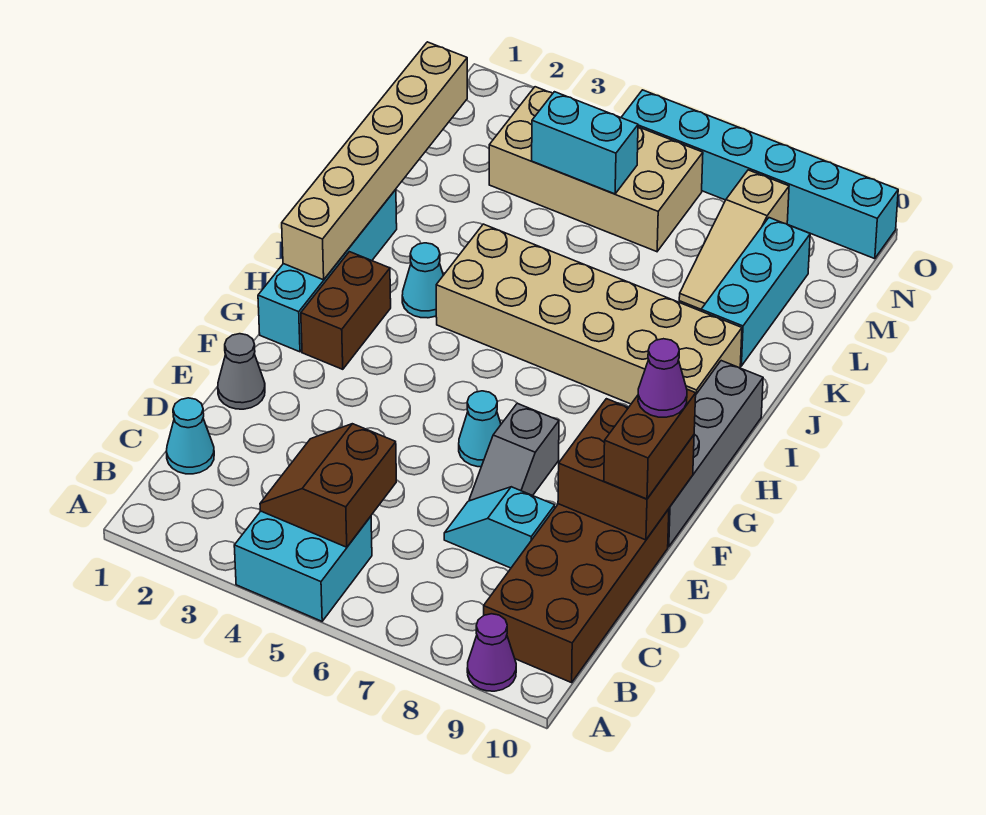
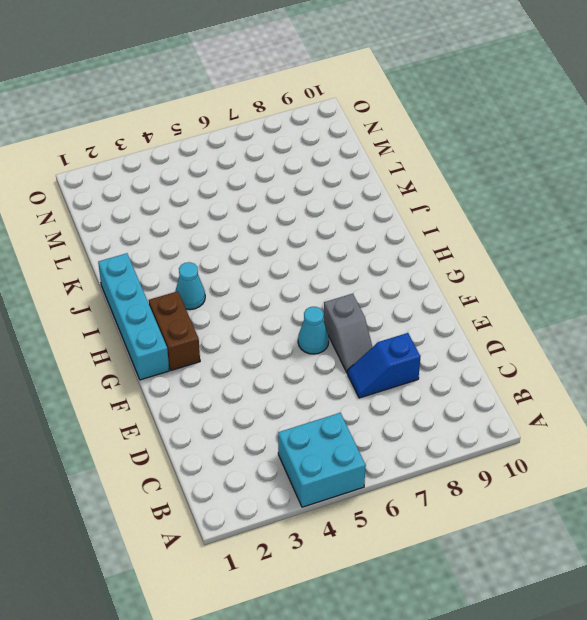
blue 1x2 slope [347,333,420,398] -> cyan 1x2 slope [444,487,555,568]
none -> purple 1x1 cone [467,614,516,691]
none -> brown 2x4 brick [484,504,669,683]
none -> cyan 1x1 cone [166,398,214,474]

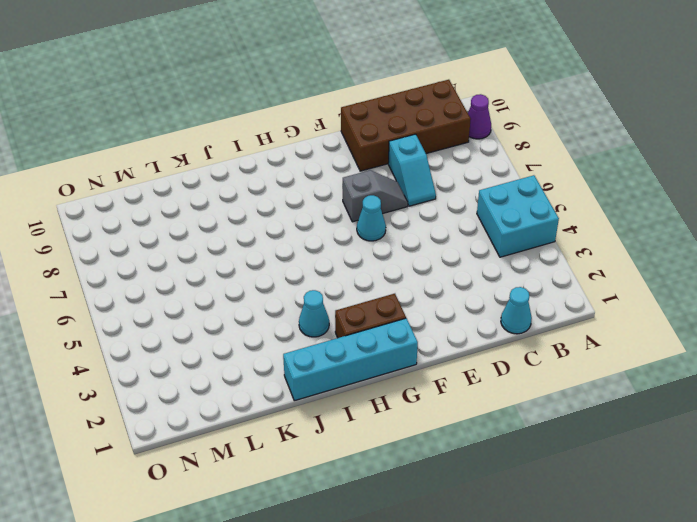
none -> grey 1x1 cone [218,334,265,409]
none -> grey 1x4 brick [668,361,763,547]
none -> tan 2x6 brick [436,224,742,404]

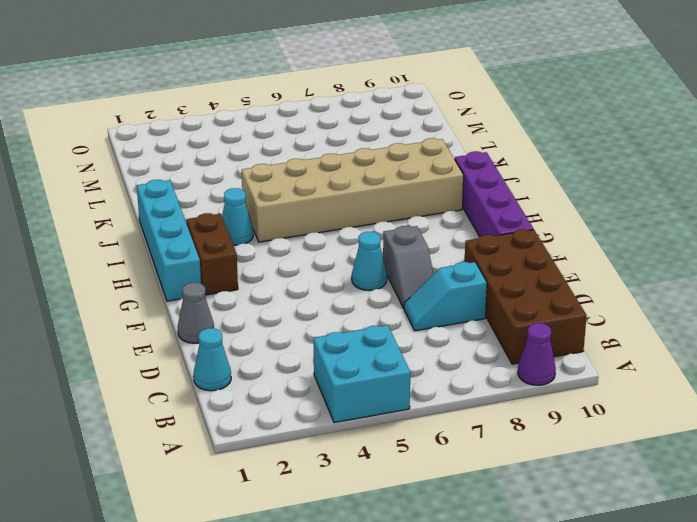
purple 1x4 brick [455,151,533,237] -> grey 1x4 brick [668,361,763,547]
none -> cyan 1x3 brick [701,218,810,366]
none -> tan 1x3 slope [679,170,789,309]
none -> tan 2x4 brick [489,87,703,252]

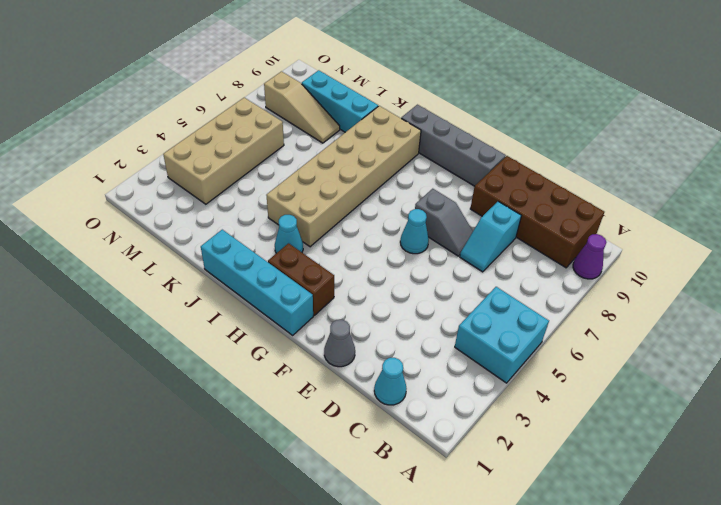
none -> cyan 1x6 brick [621,90,898,259]
none -> brown 2x2 slope [260,424,396,547]
none -> brown 2x2 brick [558,399,694,540]

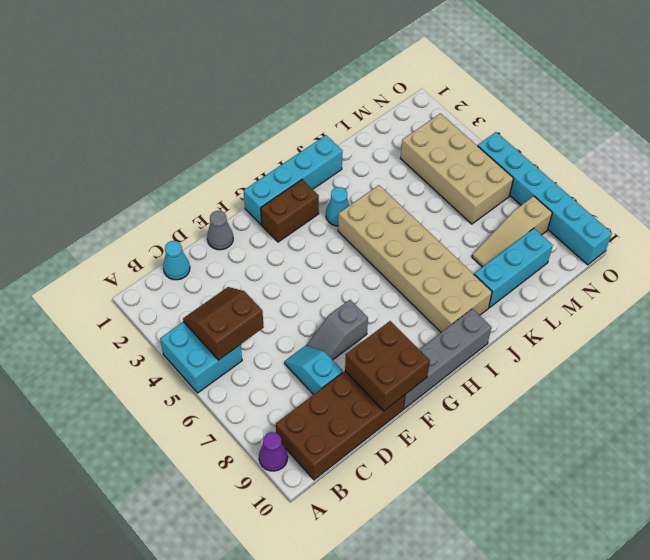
none -> cyan 1x1 cone [459,391,501,467]
none -> tan 1x6 brick [282,42,467,280]
none -> cyan 1x2 brick [532,92,638,194]

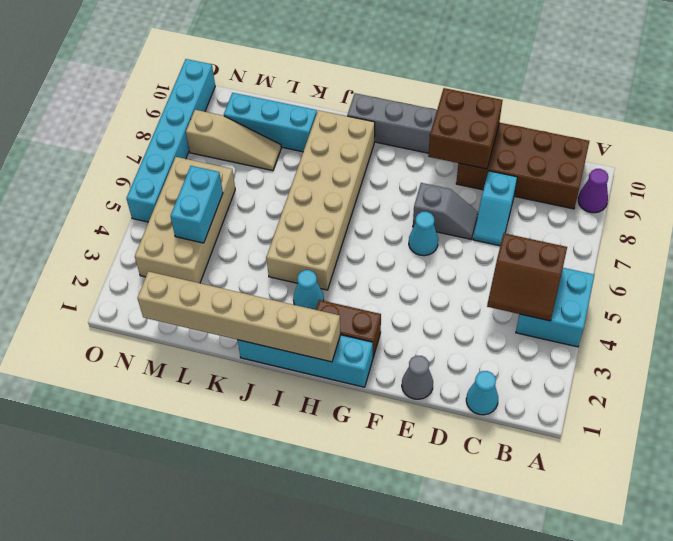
none -> brown 1x2 brick [604,389,696,499]
none -> purple 1x1 cone [638,339,687,417]

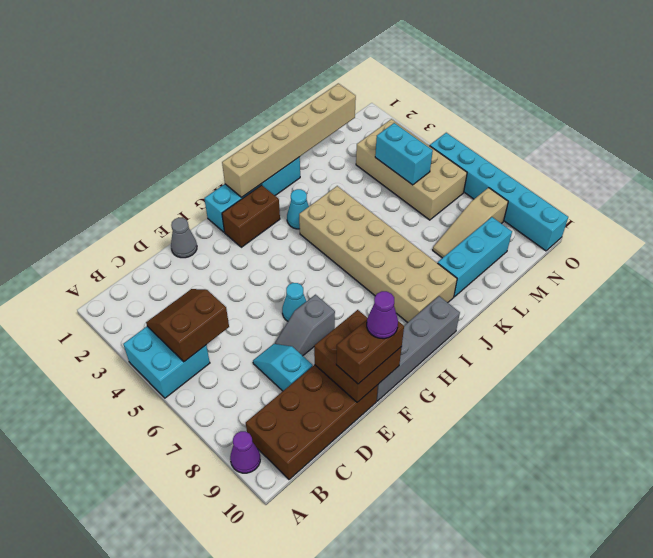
none -> cyan 1x1 cone [166,398,214,474]

